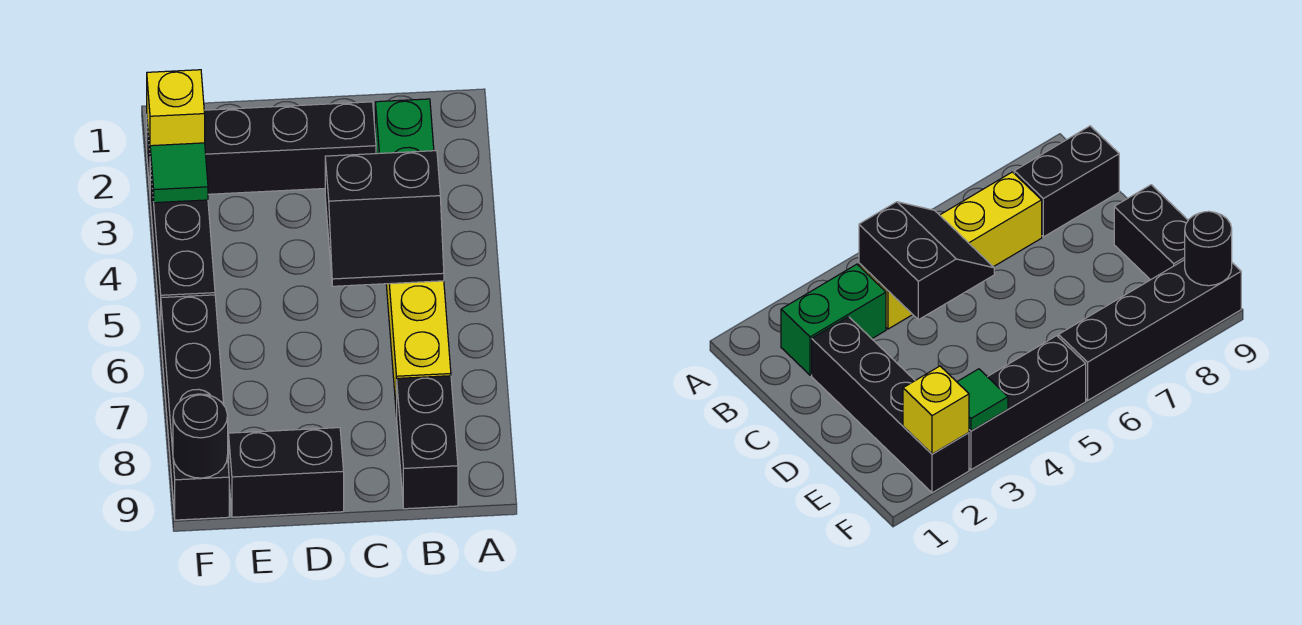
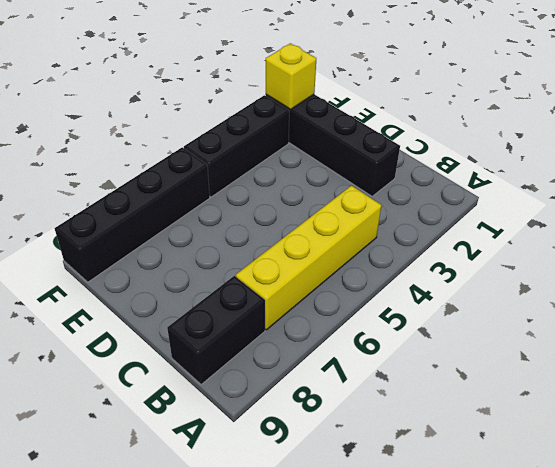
none -> green 1x2 brick [375,99,434,154]
none -> black 1x2 brick [229,428,344,517]

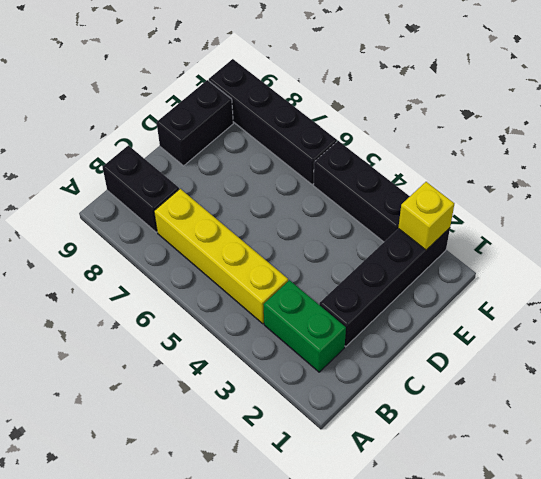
none -> black 2x2 slope [325,151,444,286]
none -> green 1x1 tile [150,143,208,203]

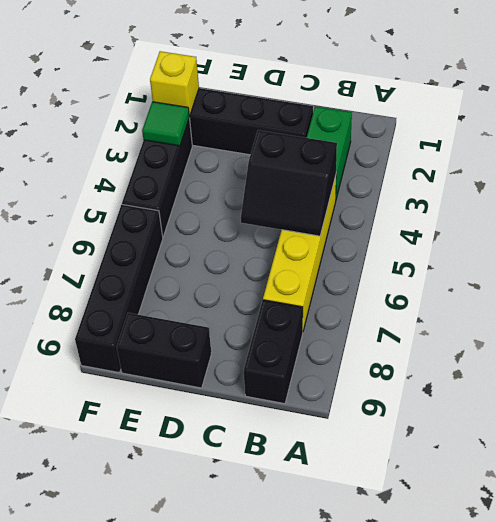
none -> black 1x1 round brick [173,394,228,478]

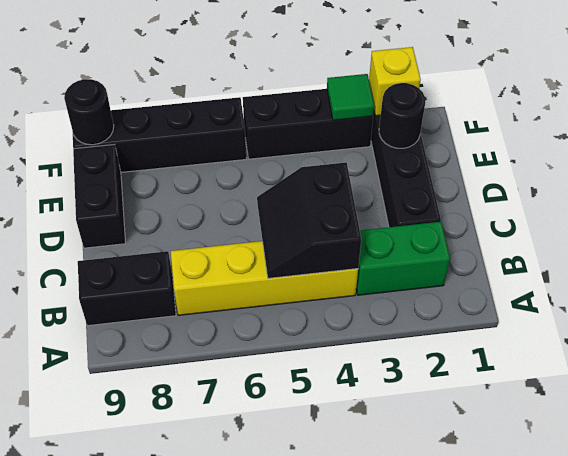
black 1x1 round brick [379,83,425,148] -> none

